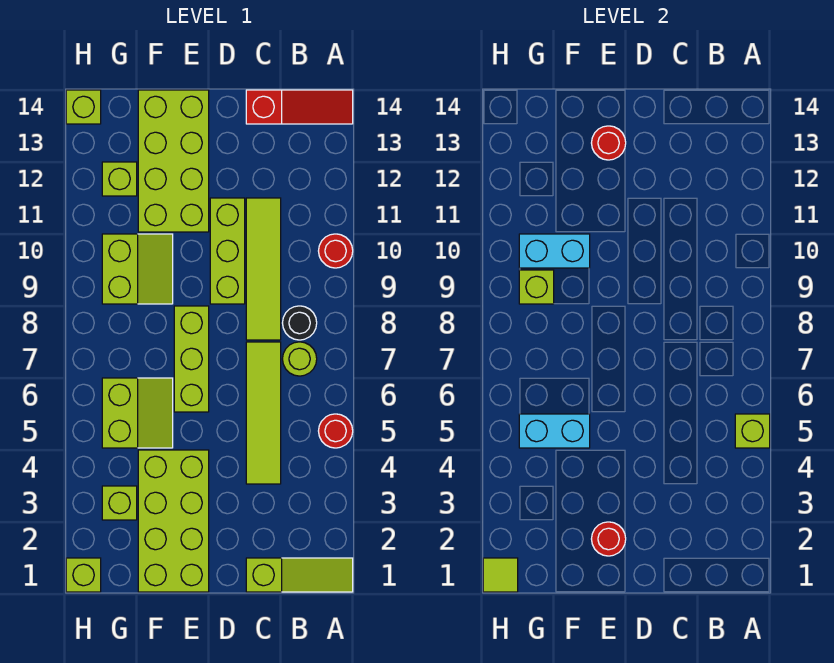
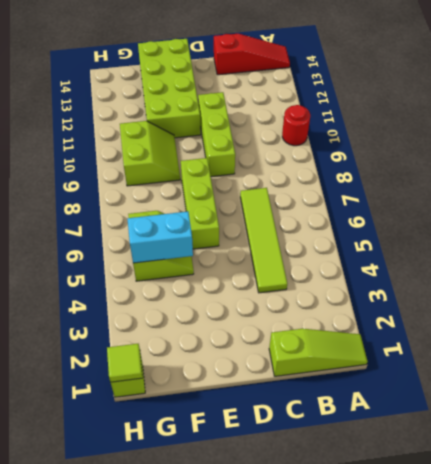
none -> red 1x1 round brick [319,414,353,448]
none -> lime 1x1 round brick [283,342,317,376]
none -> black 1x1 round brick [283,306,317,340]

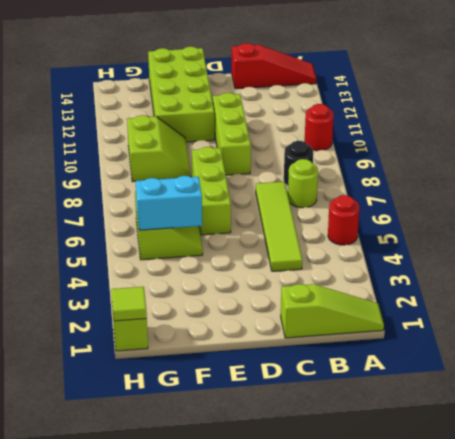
none -> lime 1x4 tile [246,198,281,340]
none -> lime 2x4 brick [138,450,209,592]
none -> lime 1x1 brick [102,486,137,520]

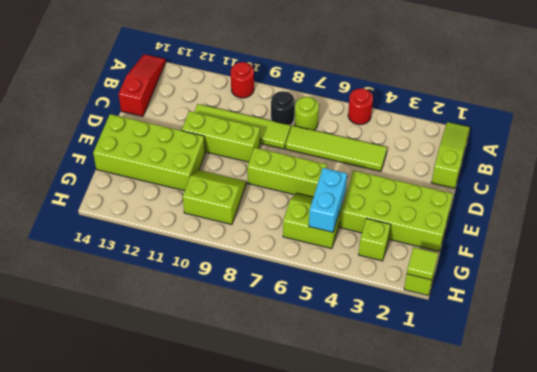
none -> lime 1x1 brick [102,162,137,196]
none -> lime 1x1 brick [66,90,101,124]
none -> lime 1x1 brick [735,414,770,448]

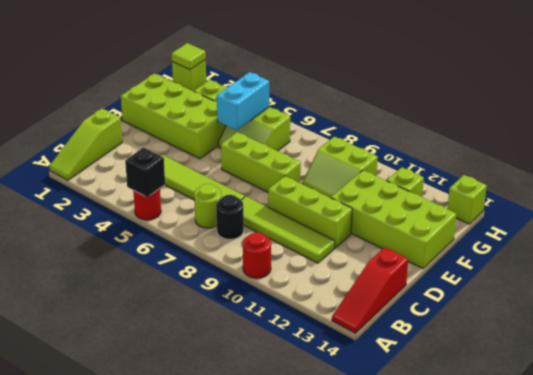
black 1x1 brick [125,148,165,197] -> lime 1x1 brick [735,414,770,448]
none -> red 1x1 round brick [592,522,626,556]
none -> red 1x1 round brick [592,126,626,160]
none -> cyan 1x2 brick [519,234,590,268]

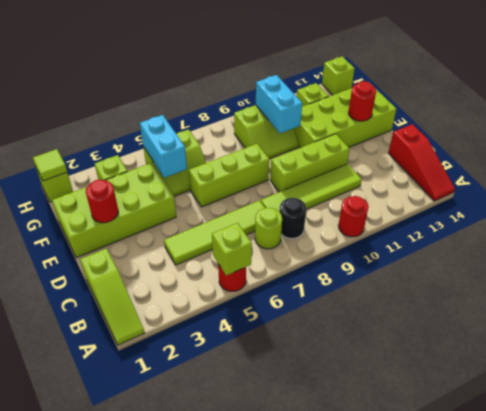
none -> lime 1x1 brick [519,270,554,304]

